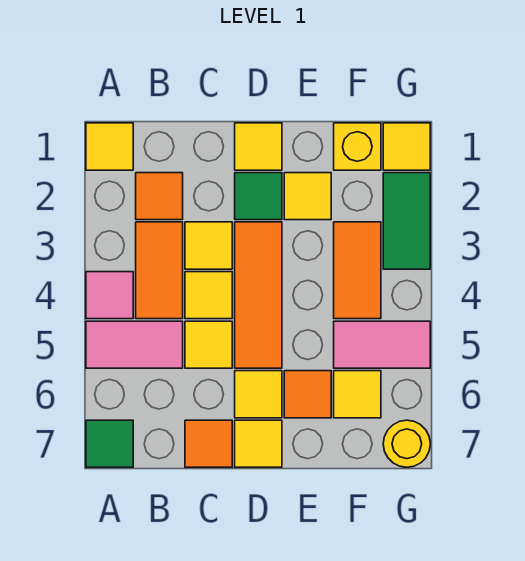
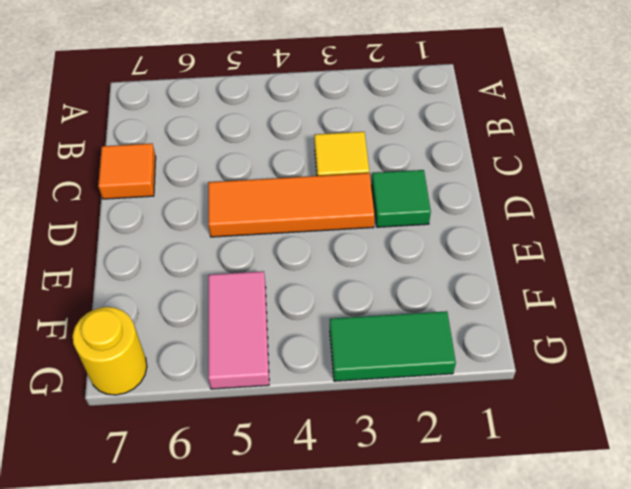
none -> yellow 1x1 tile [86,123,133,170]
none -> pink 1x1 tile [86,272,133,319]
none -> pink 1x2 tile [86,321,183,368]

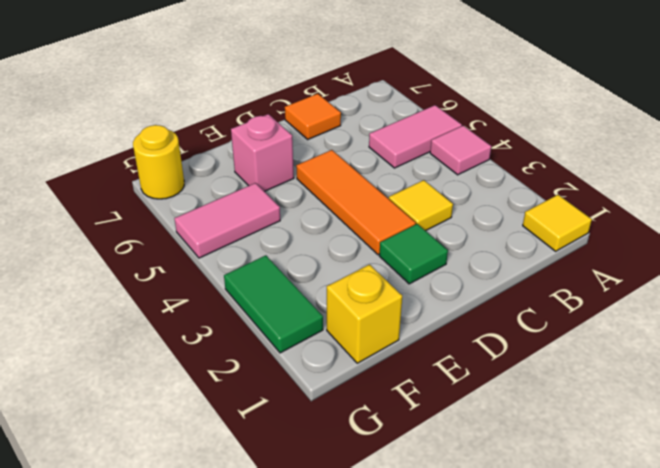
pink 1x1 brick [231,114,294,191] -> orange 1x1 tile [284,371,331,418]
none -> green 1x1 tile [86,420,133,467]
none -> orange 1x1 tile [136,173,183,220]
none -> orange 1x2 tile [136,222,183,319]

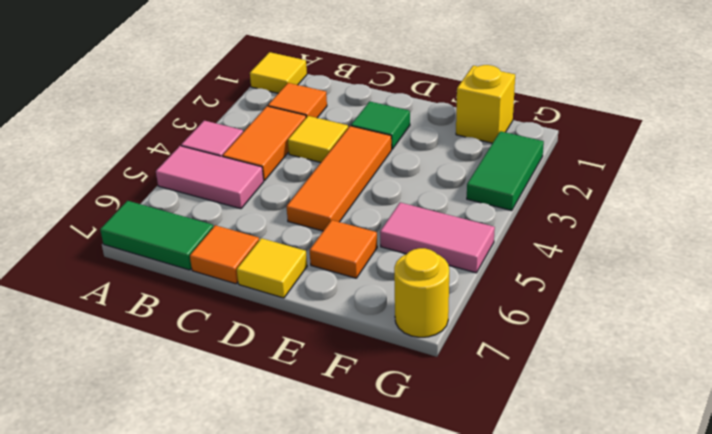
green 1x2 tile [100,201,213,270] -> green 1x1 tile [86,420,133,467]
none -> yellow 1x1 tile [185,272,232,319]
none -> yellow 1x1 tile [185,321,232,368]
none -> yellow 1x1 tile [235,123,282,170]

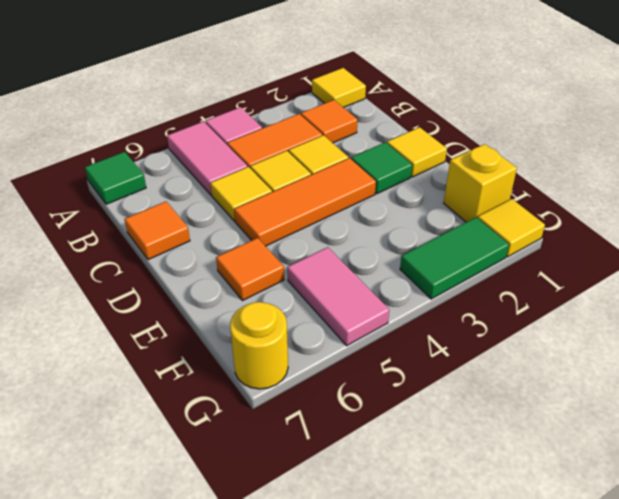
none -> yellow 1x1 tile [235,371,282,418]
none -> yellow 1x1 tile [235,420,282,467]
none -> yellow 1x1 tile [284,173,331,220]

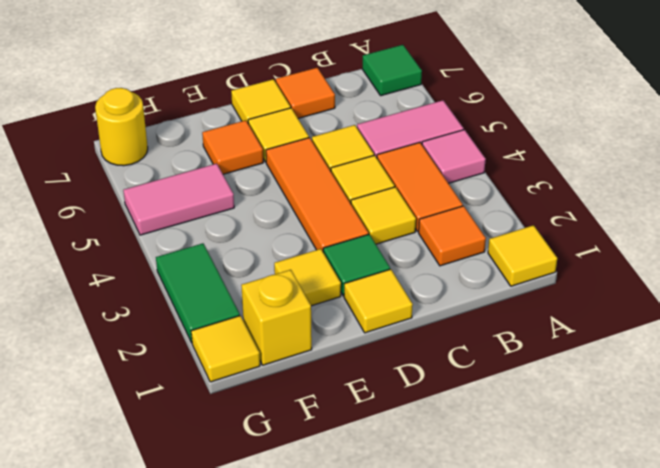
none -> orange 1x2 tile [334,222,381,319]
none -> yellow 1x1 tile [334,371,381,418]

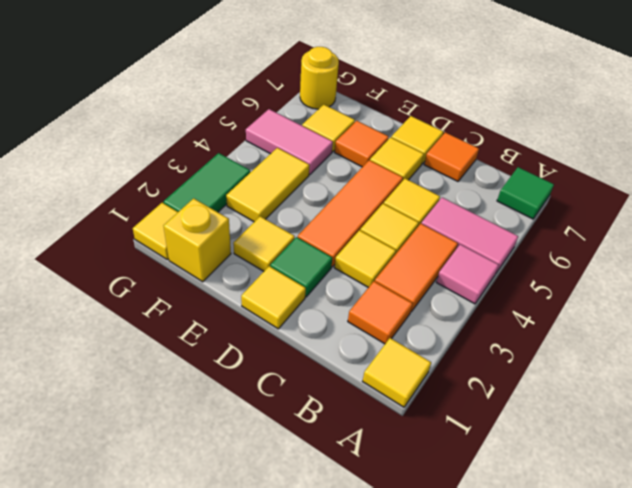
yellow 1x2 tile [226,148,310,222] -> orange 1x2 tile [334,222,381,319]

